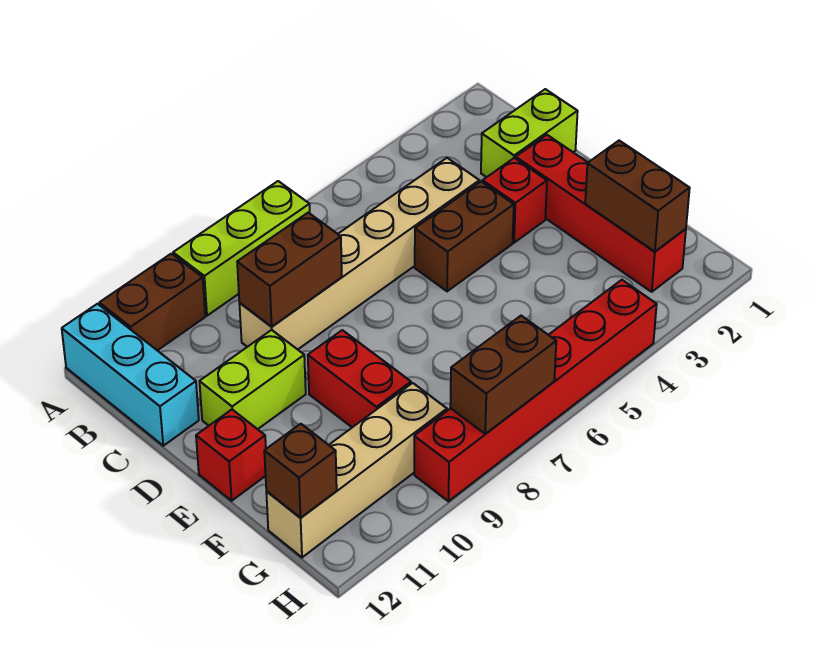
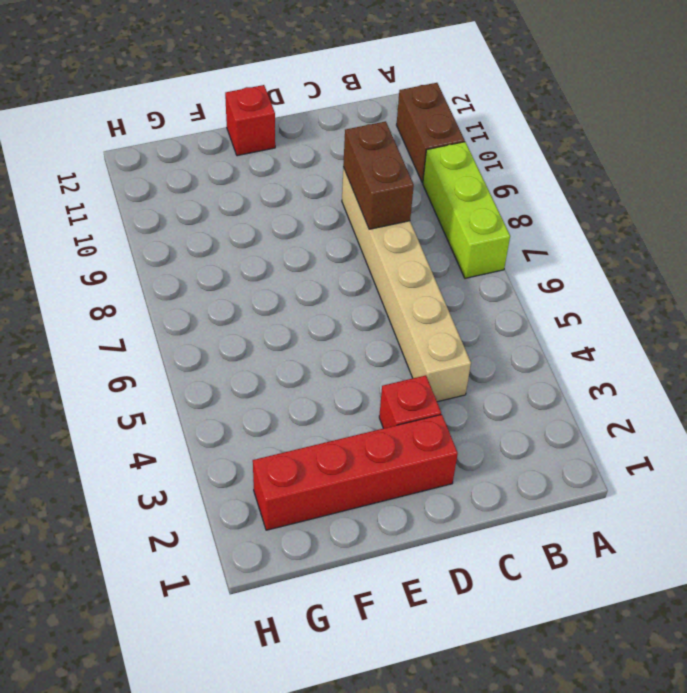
none -> cyan 1x3 brick [62,304,199,446]
none -> lime 1x2 brick [481,89,578,177]
none -> brown 1x2 brick [415,182,514,291]

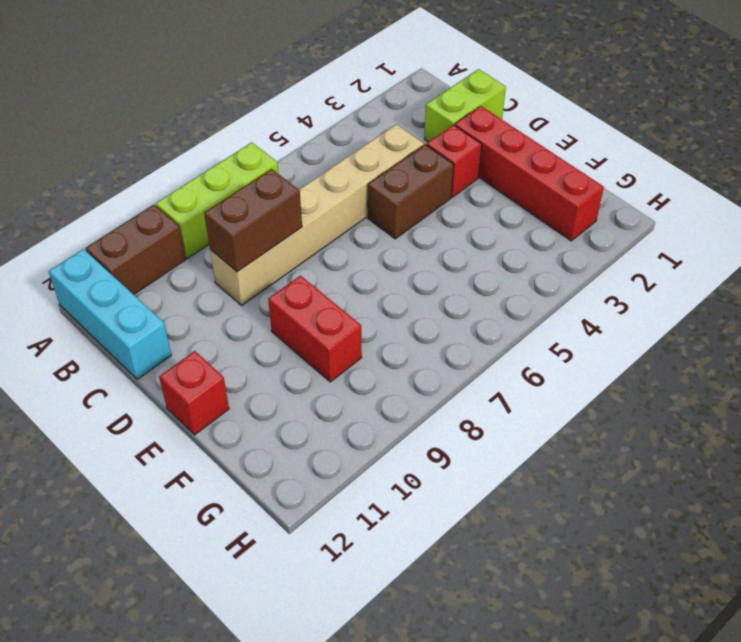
none -> lime 1x2 brick [199,330,306,429]
none -> tan 1x4 brick [266,383,447,557]
none -> red 1x6 brick [414,280,657,501]

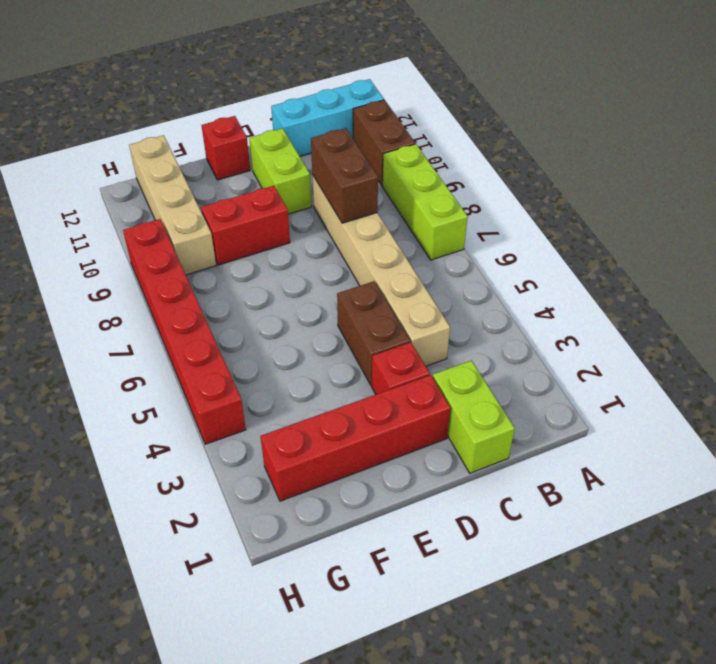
none -> brown 1x2 brick [585,141,690,252]
none -> brown 1x1 brick [264,424,337,518]
none -> brown 1x2 brick [450,316,556,434]

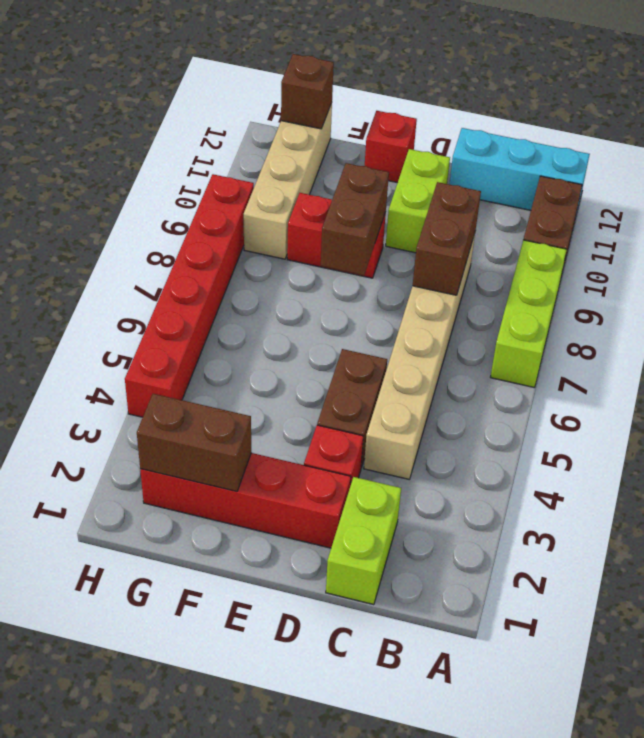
brown 1x2 brick [321,163,389,275] -> brown 1x2 brick moved to [450,316,556,434]

